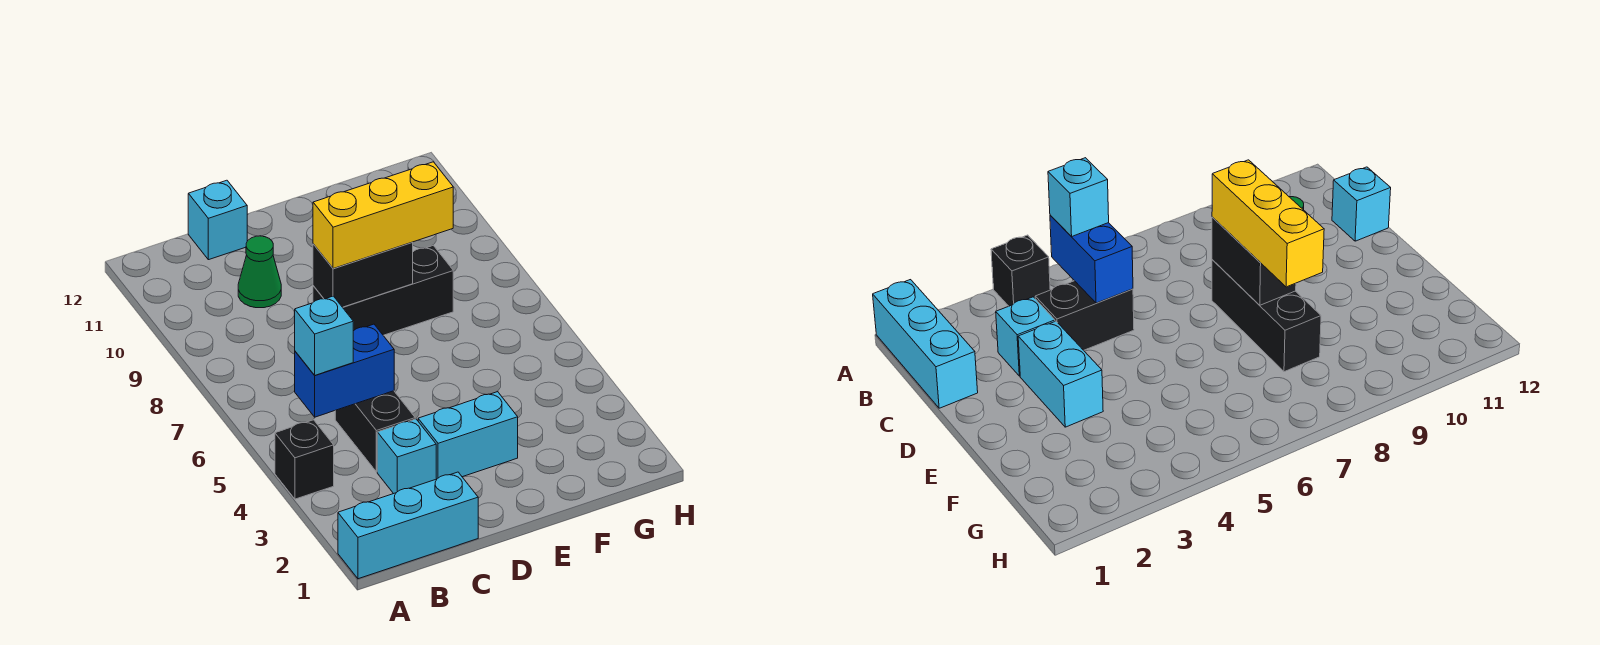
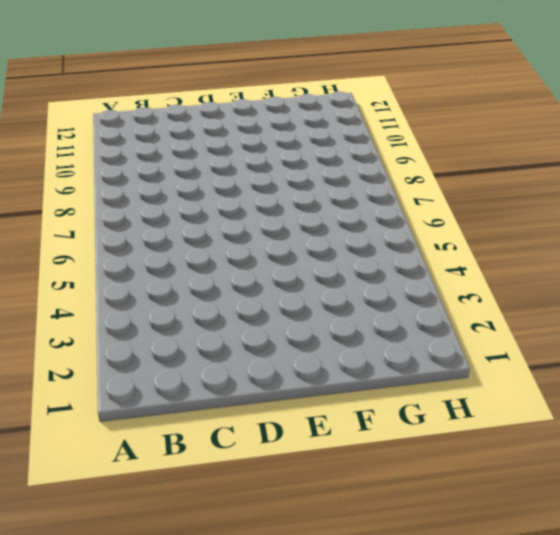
none -> cyan 1x3 brick [338,472,478,579]
none -> black 1x1 brick [275,420,334,499]
none -> cyan 1x1 brick [377,419,436,494]

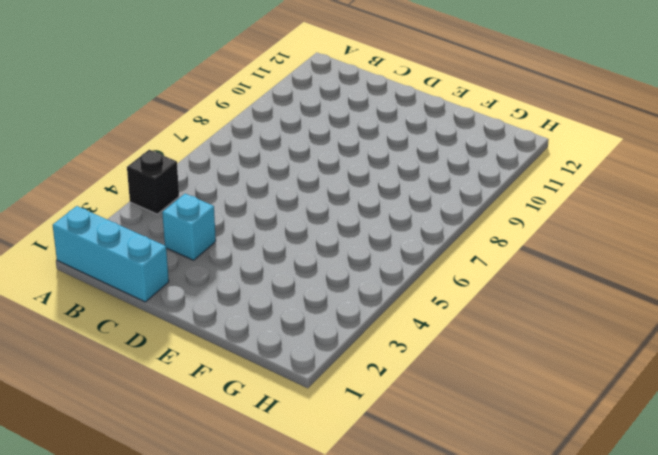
none -> black 1x2 brick [335,391,415,472]
none -> green 1x1 cone [238,236,281,308]
none -> cyan 1x1 brick [188,180,247,260]

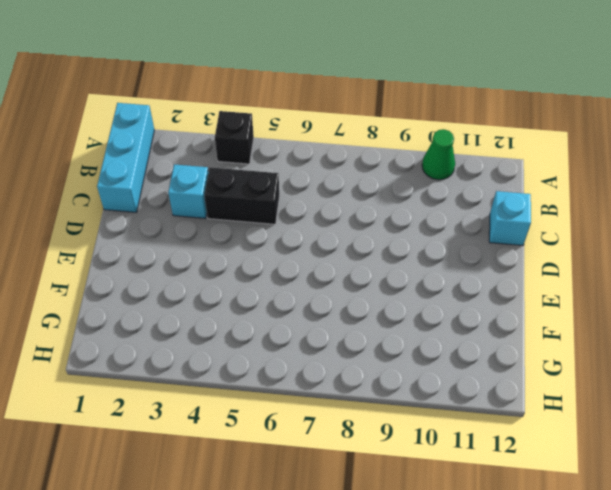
green 1x1 cone [422,129,455,180] -> green 1x1 cone moved to [238,236,281,308]
none -> cyan 1x2 brick [418,392,518,479]
none -> black 1x3 brick [313,245,453,335]
none -> blue 1x2 brick [295,324,394,417]

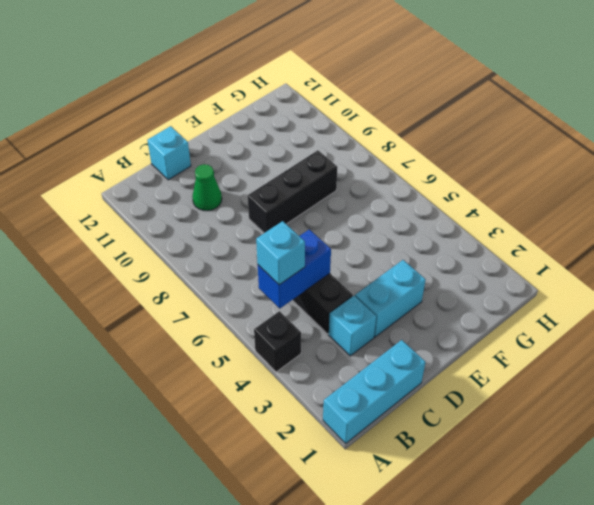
none -> black 1x2 brick [313,242,413,307]
none -> yellow 1x3 brick [313,162,453,269]

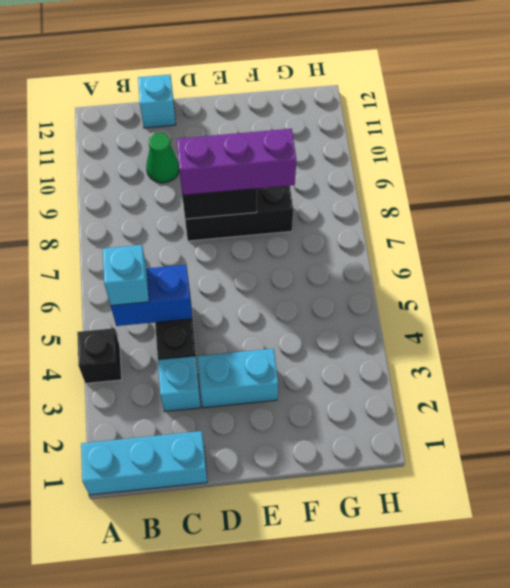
purple 1x3 brick [177,129,296,195] -> yellow 1x3 brick [313,162,453,269]

